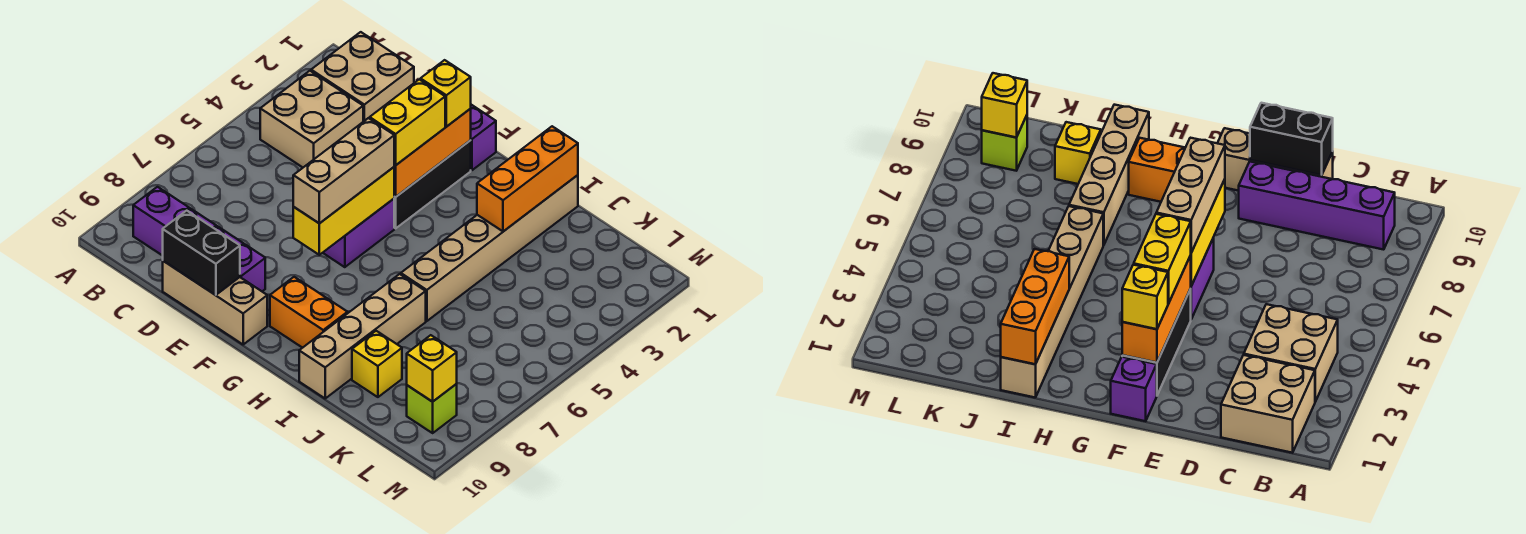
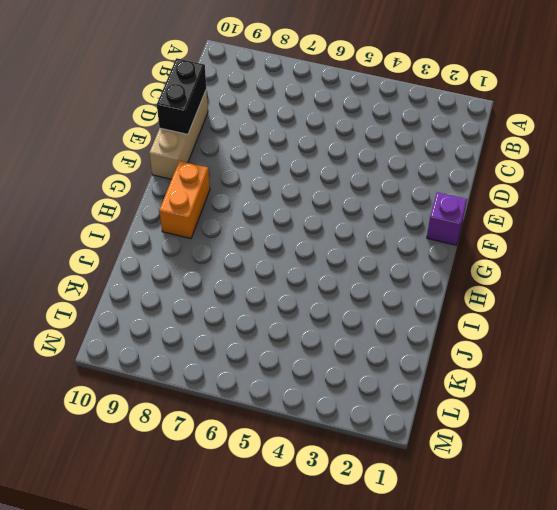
none -> tan 2x2 brick [311,32,414,122]
none -> tan 2x2 brick [260,71,363,167]
none -> purple 1x4 brick [133,187,265,291]

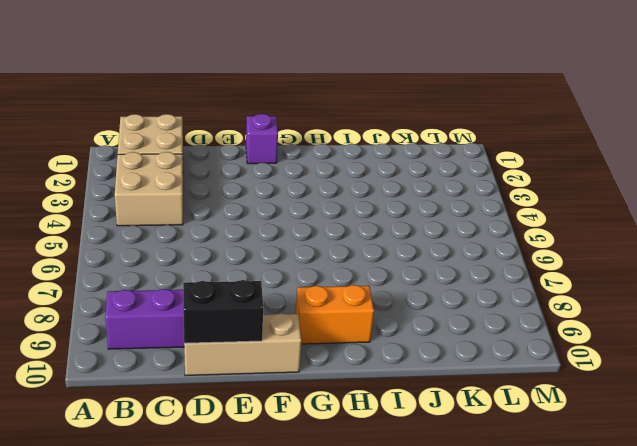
none -> black 1x3 brick [394,140,471,228]
none -> purple 1x2 brick [323,199,394,267]
none -> tan 1x6 brick [401,175,578,321]

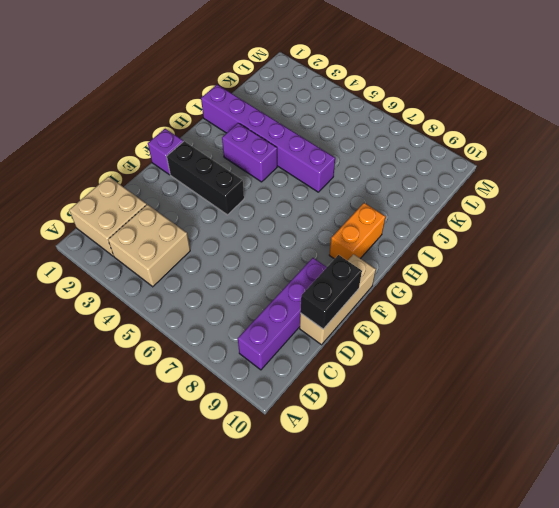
purple 1x2 brick [222,123,277,182] -> purple 1x2 brick moved to [323,199,394,267]
purple 1x6 brick [201,85,335,192] -> tan 1x6 brick [401,175,578,321]
none -> tan 1x4 brick [299,274,426,398]
none -> yellow 1x1 brick [352,331,402,397]
none -> lime 1x1 brick [407,384,457,433]

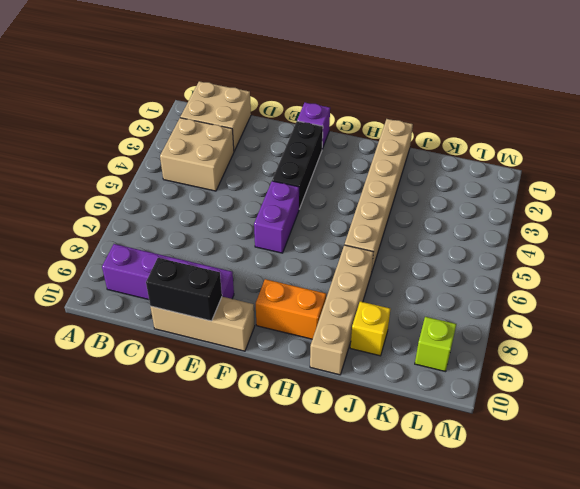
none -> orange 1x3 brick [394,109,471,197]
none -> yellow 1x3 brick [293,167,394,255]
none -> orange 1x3 brick [477,126,578,231]

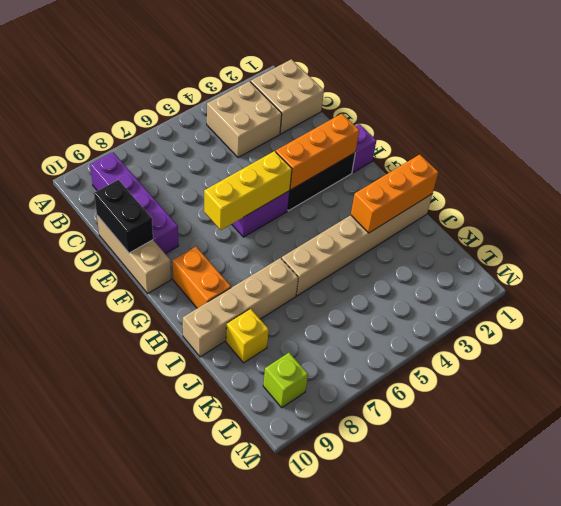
none -> yellow 1x1 brick [407,335,457,402]
none -> yellow 1x1 brick [420,60,471,127]
none -> yellow 1x2 brick [370,79,445,165]

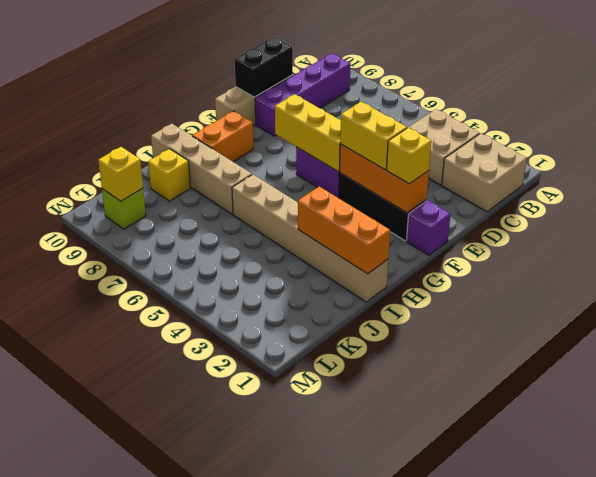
none -> tan 1x3 brick [293,118,394,223]

